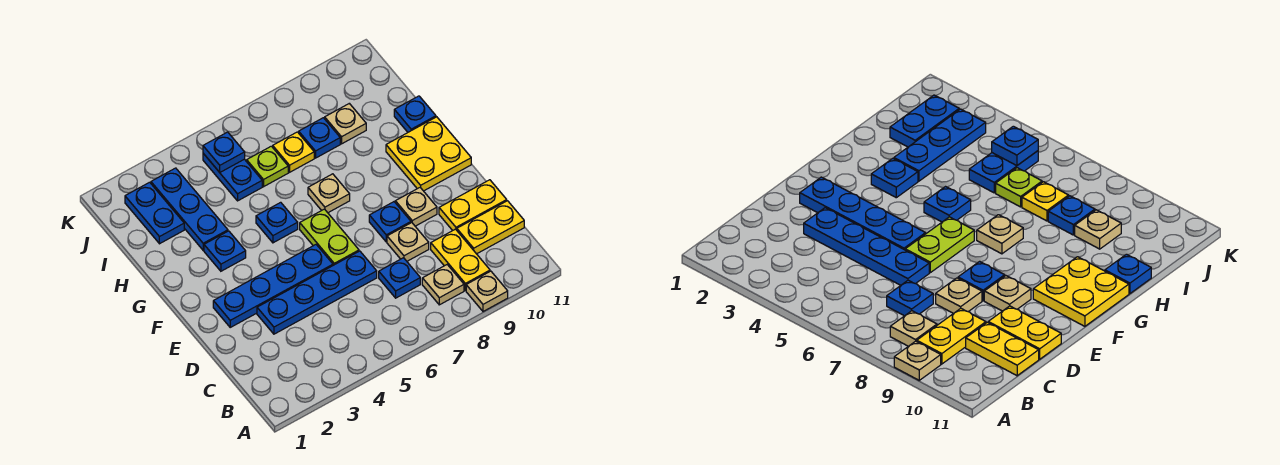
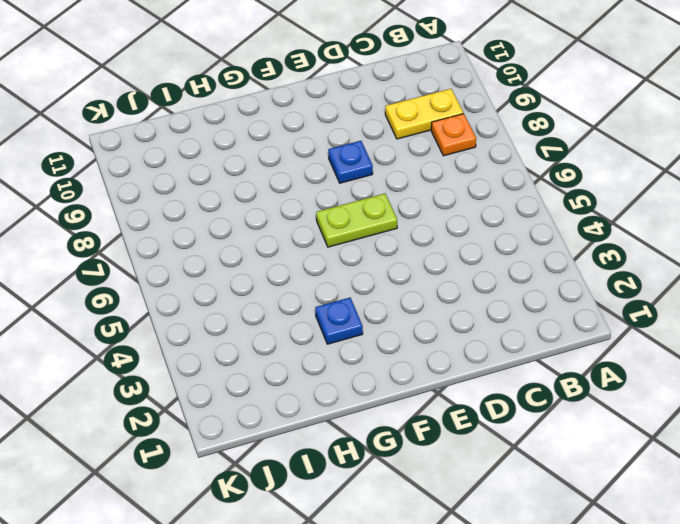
orange 1x1 plate [431,114,476,156] -> tan 1x1 plate [422,265,464,305]
none -> tan 1x1 plate [466,271,508,312]
none -> blue 1x1 plate [379,258,420,298]
none -> yellow 1x2 plate [457,201,524,254]

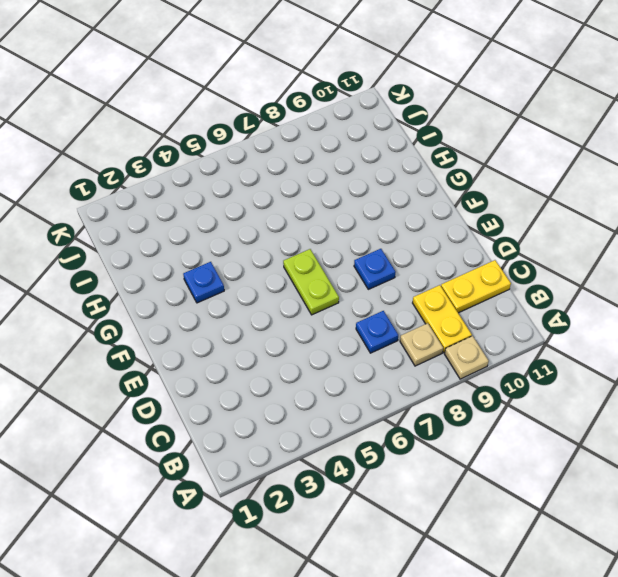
none -> blue 1x4 plate [257,251,377,334]
none -> tan 1x1 plate [387,223,429,261]
none -> yellow 1x2 plate [439,180,507,231]

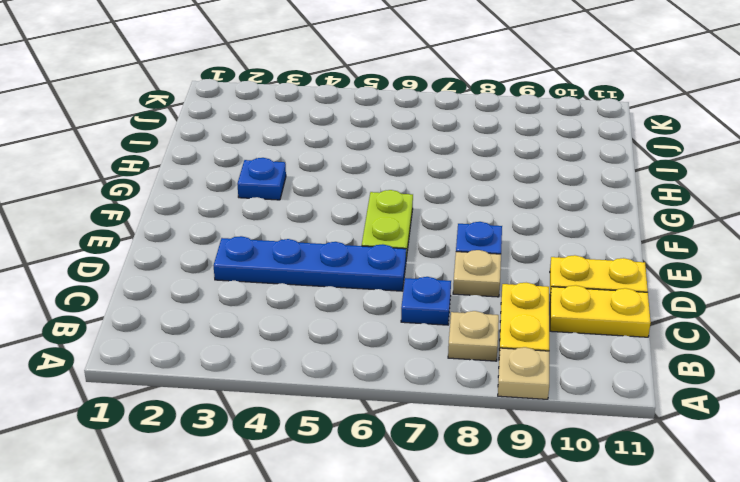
none -> blue 1x4 plate [213,245,333,327]
none -> tan 1x1 plate [395,188,437,226]
none -> yellow 2x2 plate [386,117,471,191]

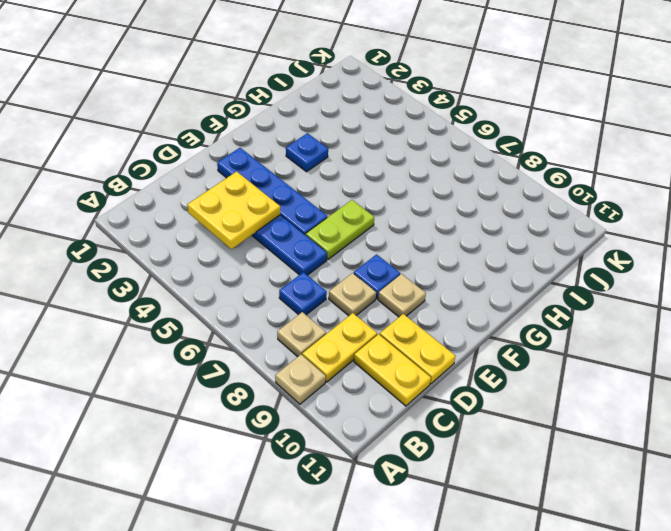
yellow 2x2 plate [187,171,280,249] -> yellow 2x2 plate moved to [386,117,471,191]
none -> blue 1x1 plate [256,202,298,243]
none -> tan 1x1 plate [308,174,350,213]
none -> blue 1x3 plate [151,168,228,250]

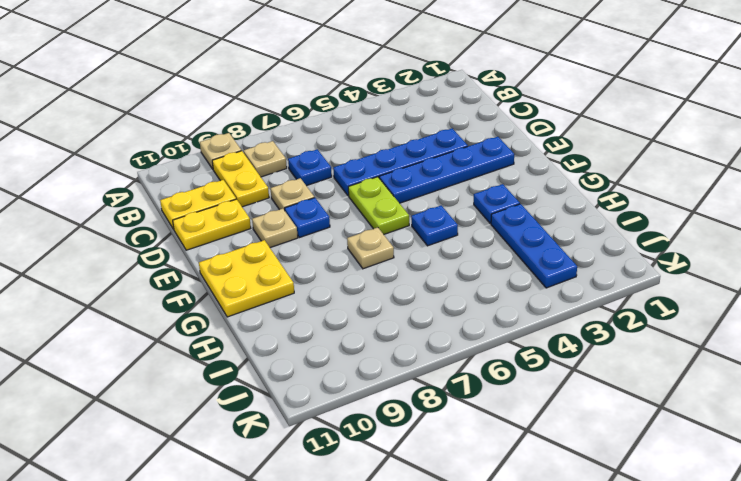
none -> blue 1x1 plate [394,96,436,132]
none -> blue 1x2 plate [125,182,184,244]
none -> blue 1x2 plate [203,153,262,201]

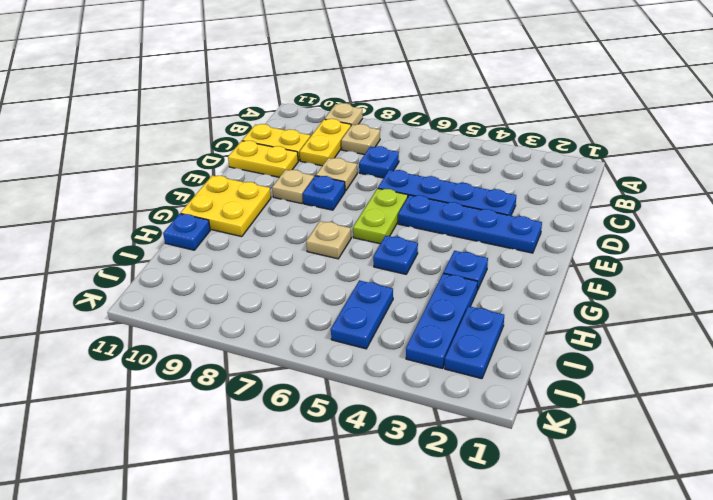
none -> lime 1x1 plate [247,146,288,187]
none -> yellow 1x1 plate [273,132,314,172]
none -> blue 1x1 plate [299,118,340,158]

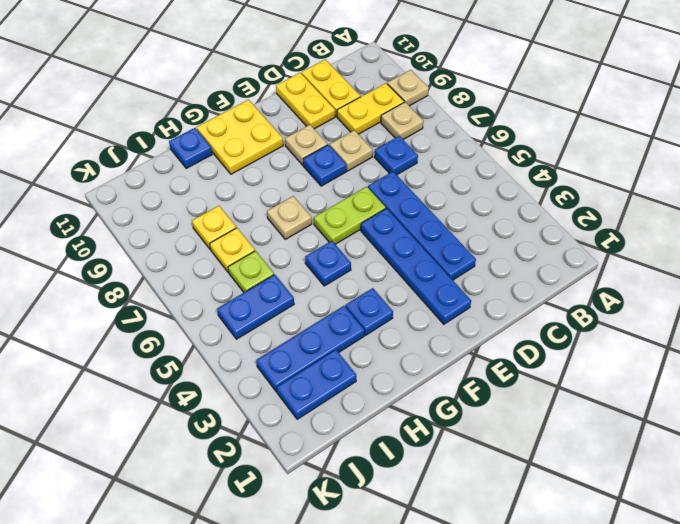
yellow 1x1 plate [192,206,236,249] -> blue 1x1 plate [299,118,340,158]
none -> tan 1x1 plate [325,103,366,144]
none -> blue 1x1 plate [203,132,245,172]

